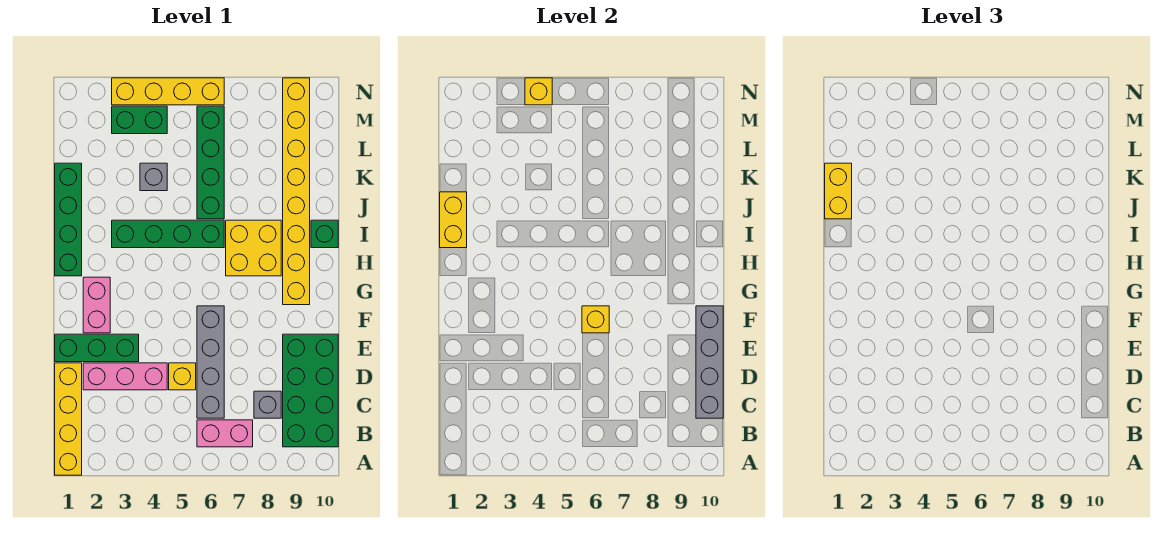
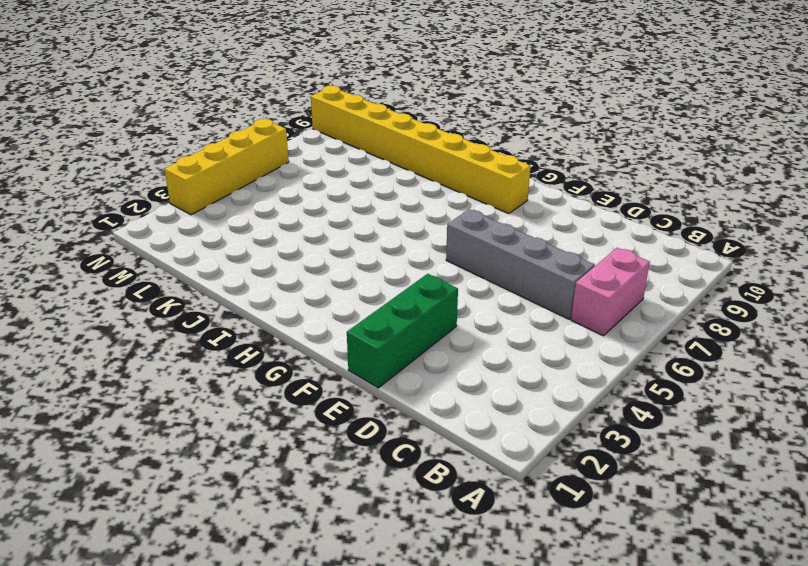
none -> yellow 1x4 brick [55,363,82,475]
none -> green 2x4 brick [283,334,338,447]
none -> grey 1x1 brick [254,391,281,418]

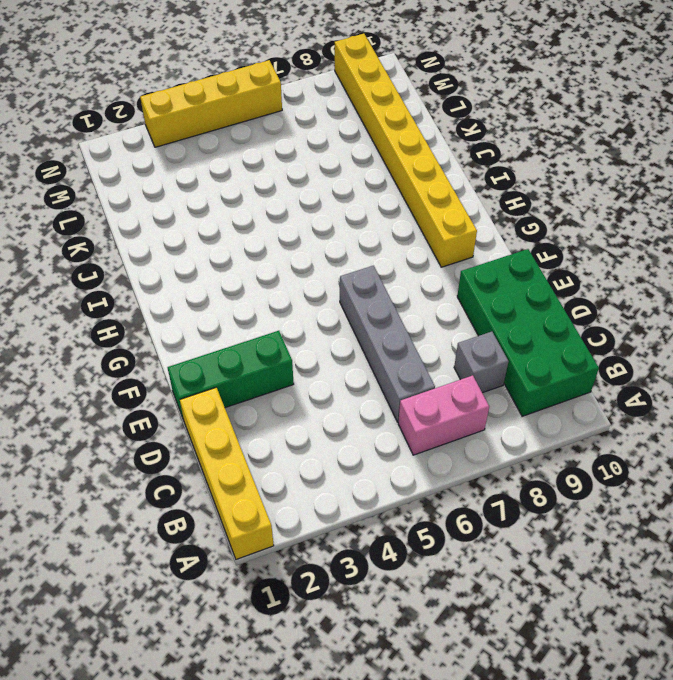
none -> pink 1x3 brick [83,363,167,390]
none -> yellow 1x1 brick [169,363,196,390]
none -> pink 1x2 brick [83,277,110,333]

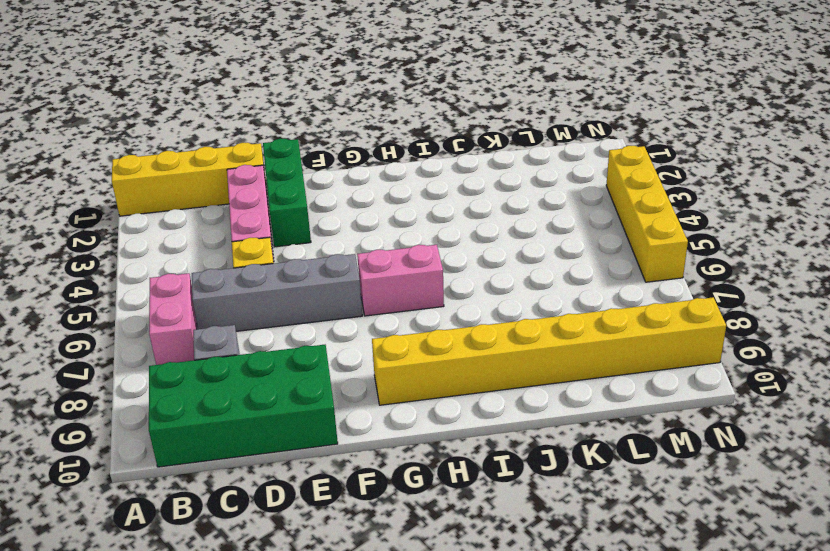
pink 1x2 brick [357,245,444,316] -> pink 1x2 brick moved to [83,277,110,333]
none -> green 1x4 brick [55,163,82,276]
none -> yellow 2x2 brick [226,220,281,276]
none -> green 1x4 brick [112,220,224,248]

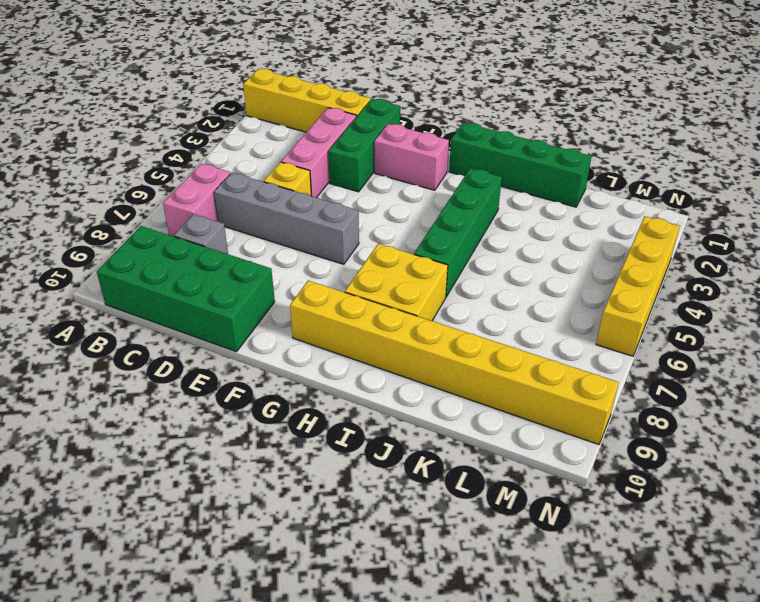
none -> green 1x1 brick [311,220,338,248]
none -> green 1x4 brick [197,106,224,219]
none -> grey 1x1 brick [140,163,167,191]

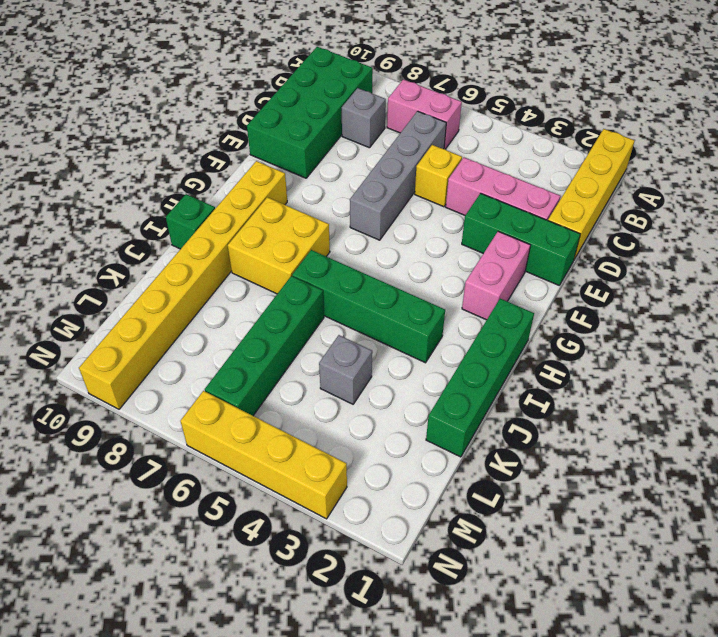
none -> green 1x2 brick [112,106,167,134]
none -> grey 1x4 brick [696,306,723,418]
none -> yellow 1x1 brick [582,306,609,333]

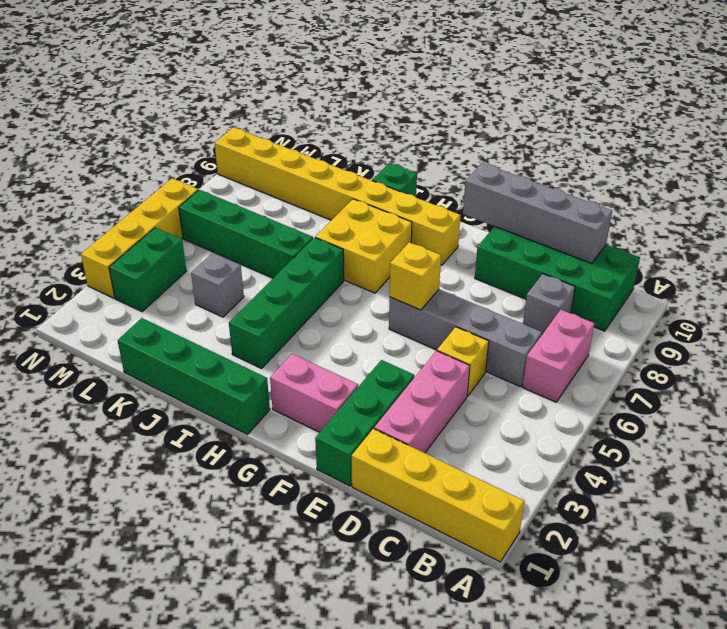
none -> yellow 1x2 brick [440,192,467,248]
none -> yellow 1x1 brick [525,78,552,105]
none -> yellow 1x2 brick [825,163,852,219]

